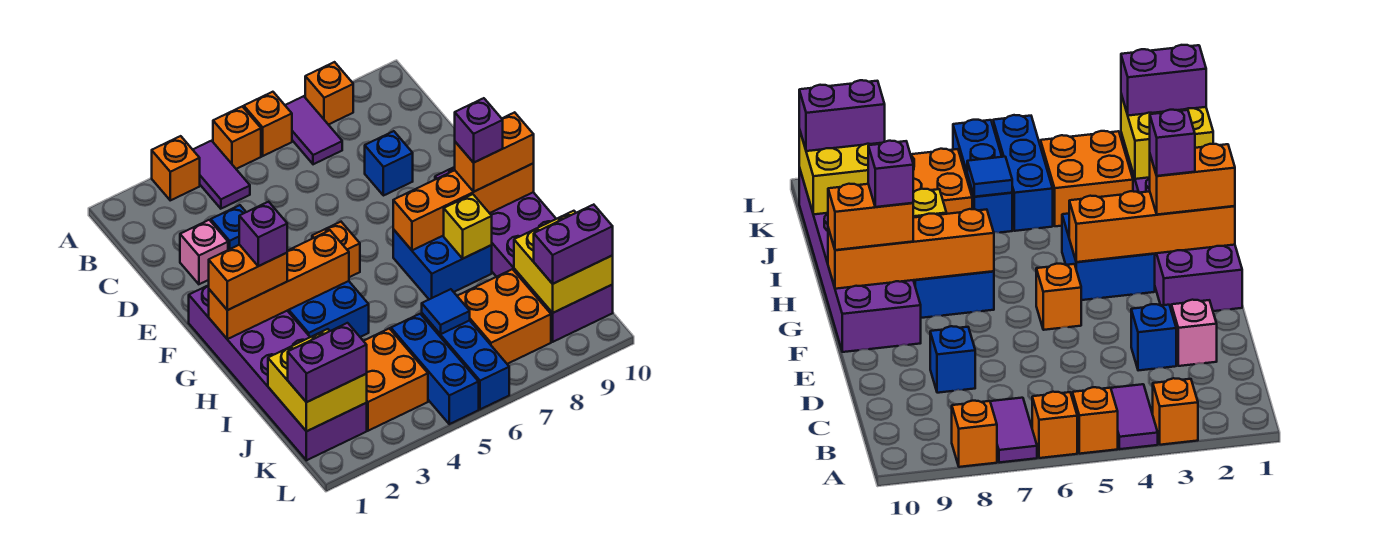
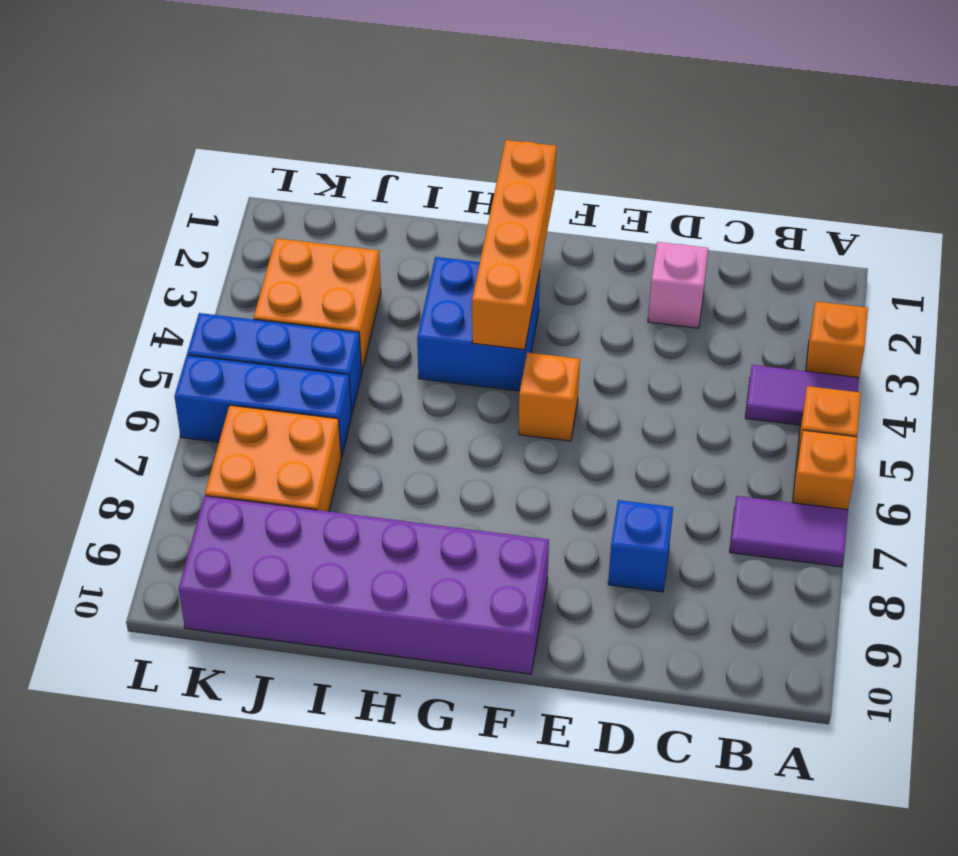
none -> orange 1x1 brick [305,62,353,125]
none -> blue 1x1 brick [211,205,246,250]
none -> purple 2x6 brick [189,285,367,460]
none -> blue 2x2 brick [393,229,492,299]

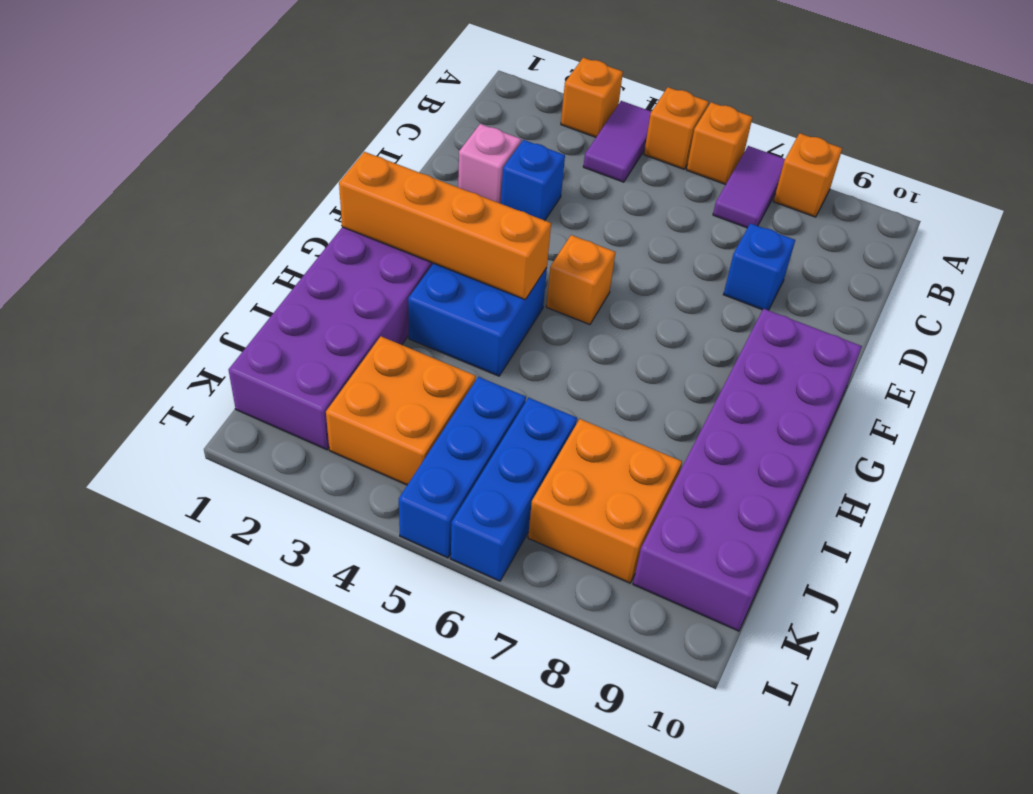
none -> blue 2x2 brick [393,229,492,299]
none -> orange 1x4 brick [393,163,534,250]
none -> yellow 1x1 brick [444,194,492,258]
none -> yellow 2x2 brick [268,329,367,431]

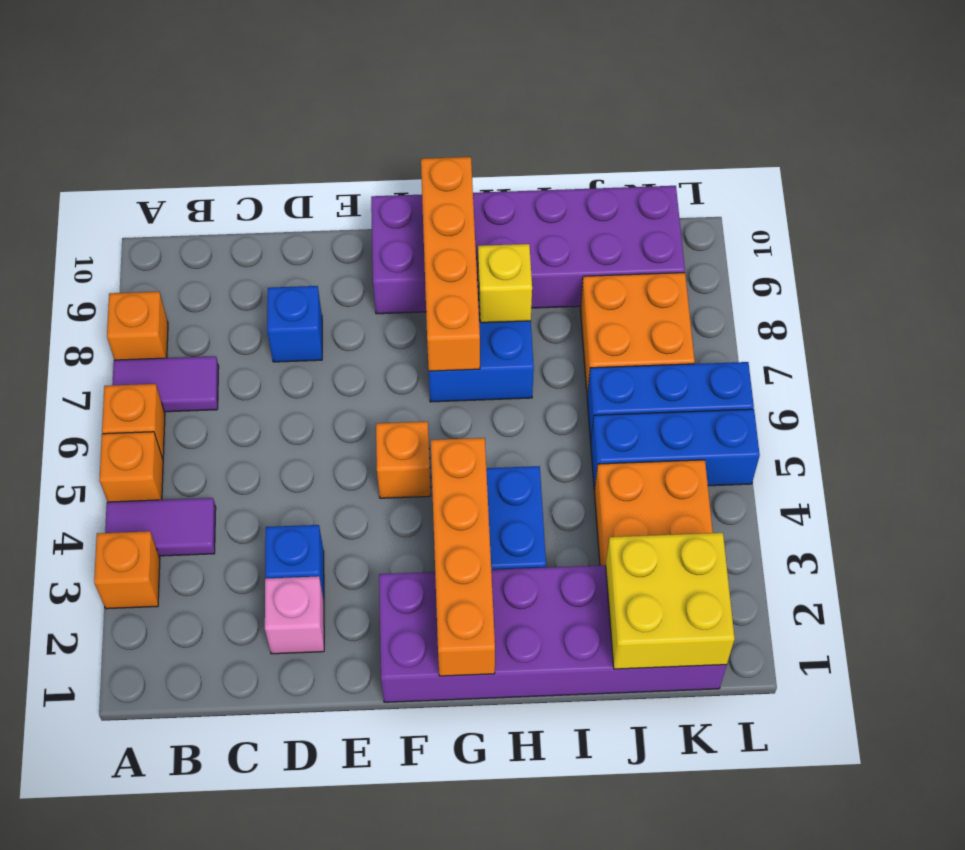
none -> blue 1x1 tile [422,289,470,334]
none -> yellow 2x2 brick [514,211,613,313]
none -> orange 1x2 brick [209,245,287,310]
none -> orange 1x2 brick [455,112,534,192]

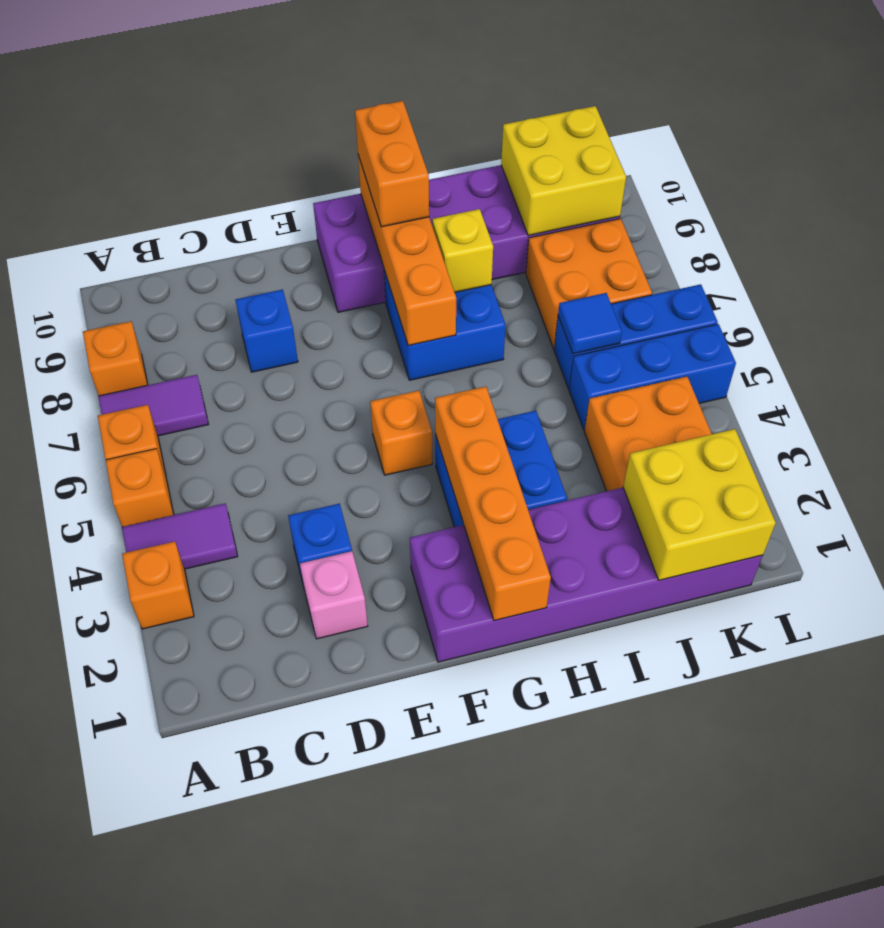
none -> orange 1x2 brick [209,245,287,310]
none -> purple 1x2 brick [288,323,367,402]
none -> purple 1x2 brick [534,205,613,284]
none -> purple 1x1 brick [239,202,287,266]

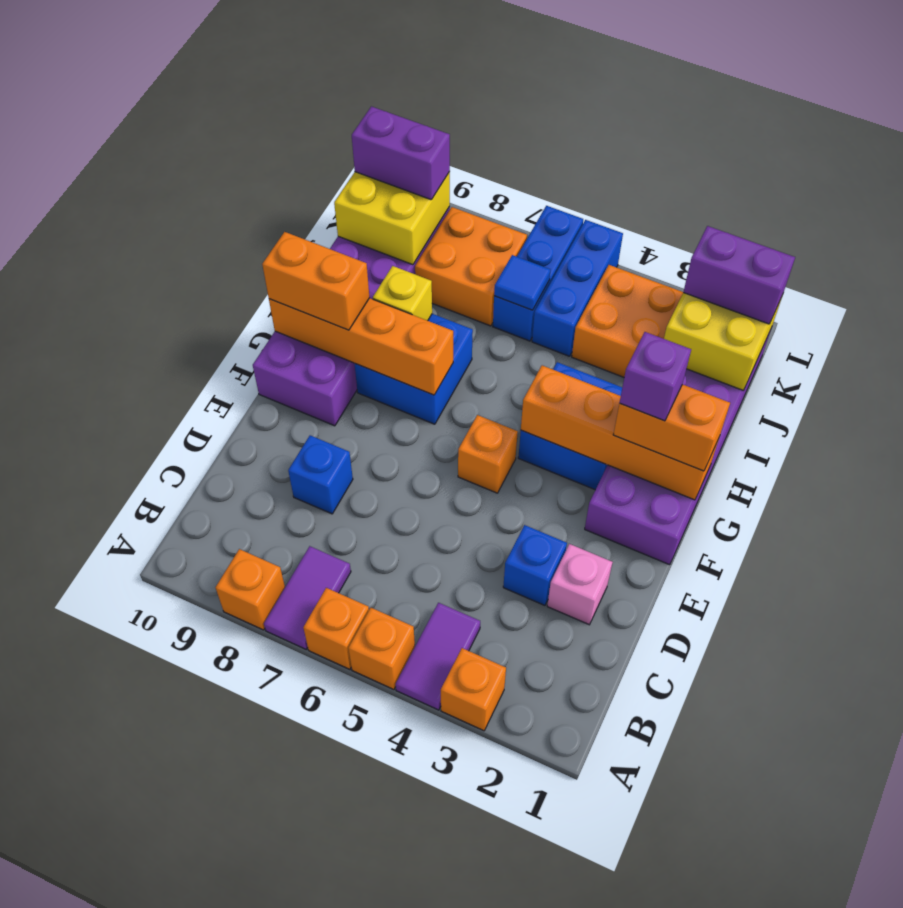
none -> purple 1x1 brick [455,98,503,163]

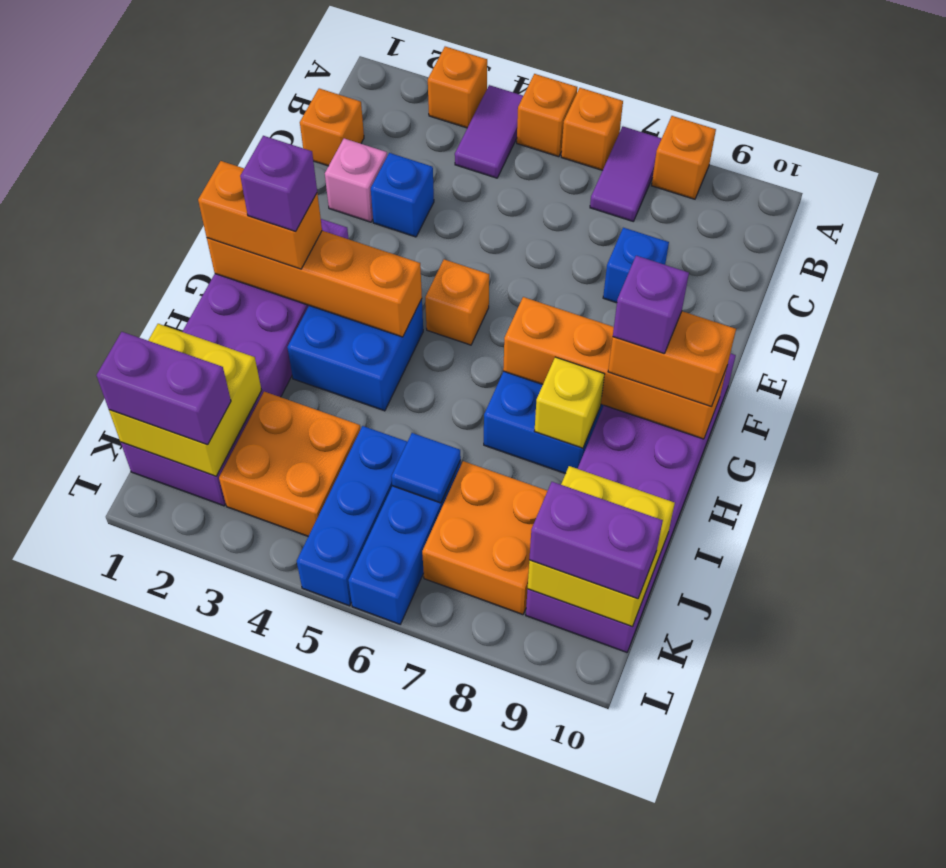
orange 1x1 brick [300,88,364,166] -> none

